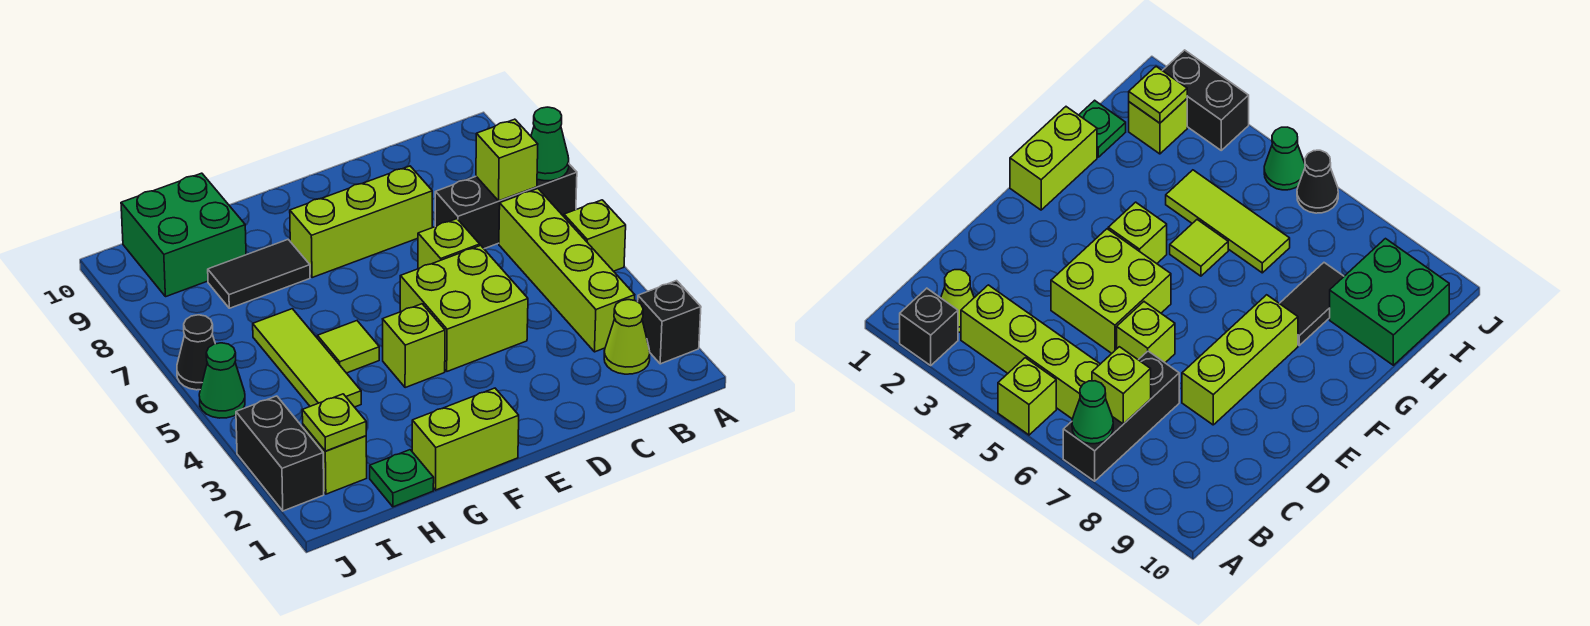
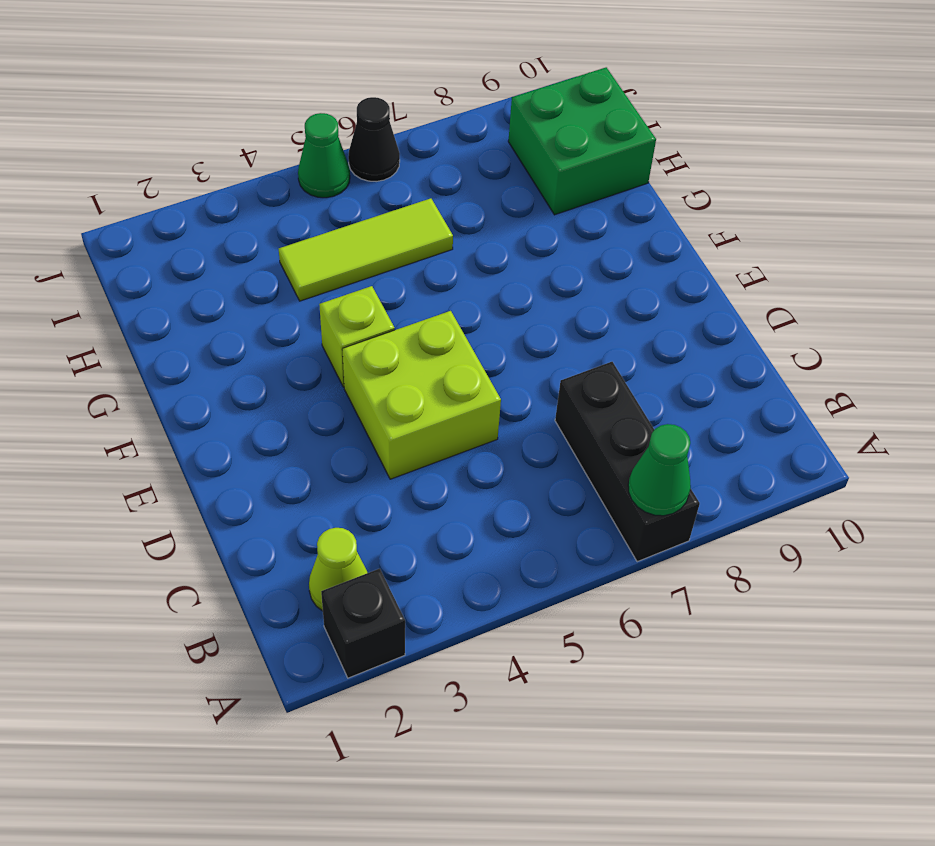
none -> lime 1x1 brick [564,200,626,271]
none -> lime 1x4 brick [499,189,635,352]
none -> lime 1x1 brick [418,219,480,269]

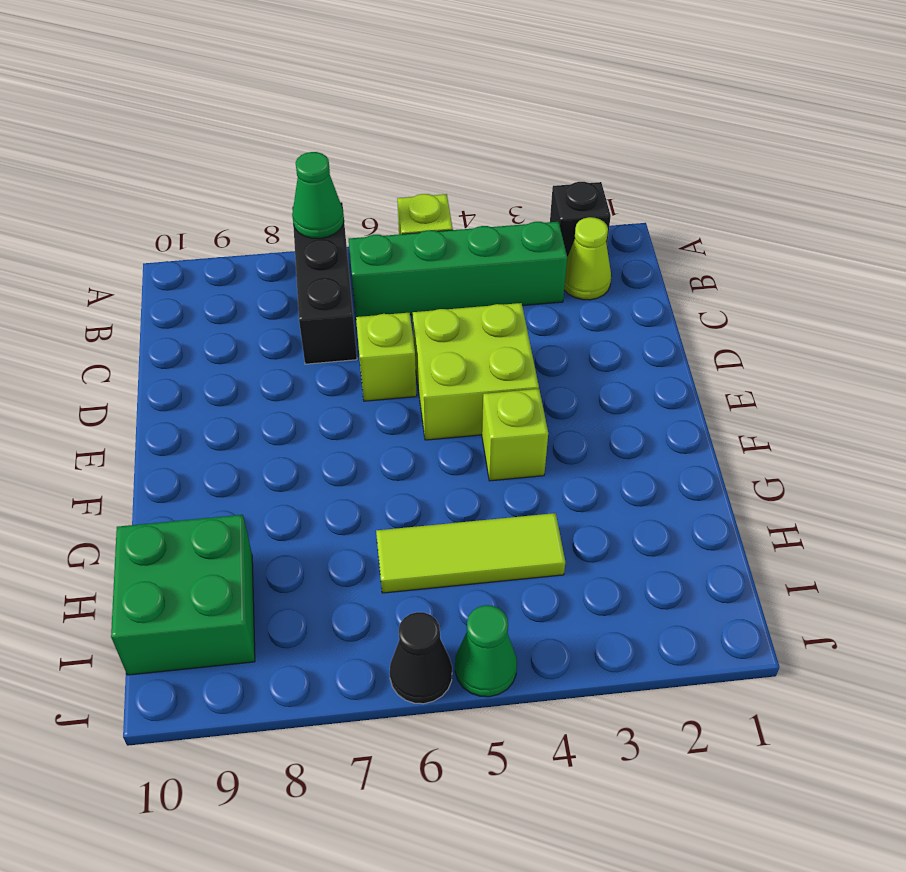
green 1x4 brick [349,222,567,317] -> lime 1x4 brick [499,189,635,352]
none -> lime 1x3 brick [290,166,432,278]
none -> lime 1x2 brick [412,388,519,490]
none -> lime 1x1 tile [317,321,379,373]

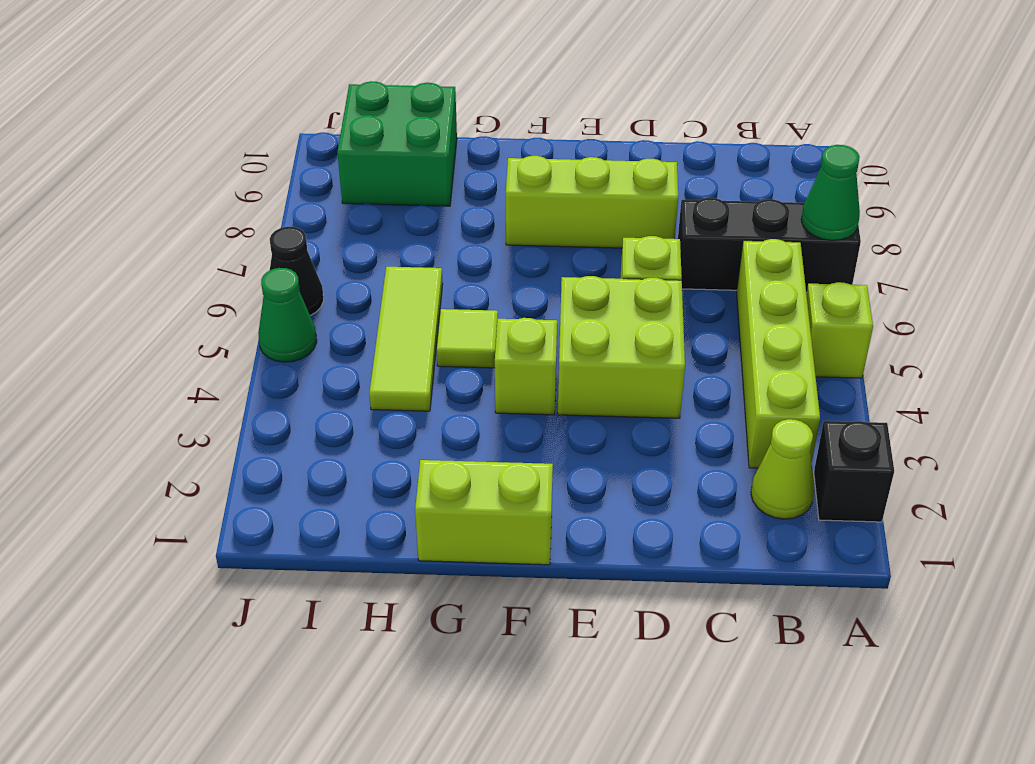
none -> black 1x2 tile [208,240,310,308]
none -> green 1x1 plate [370,450,434,507]
none -> lime 1x1 brick [303,425,367,494]

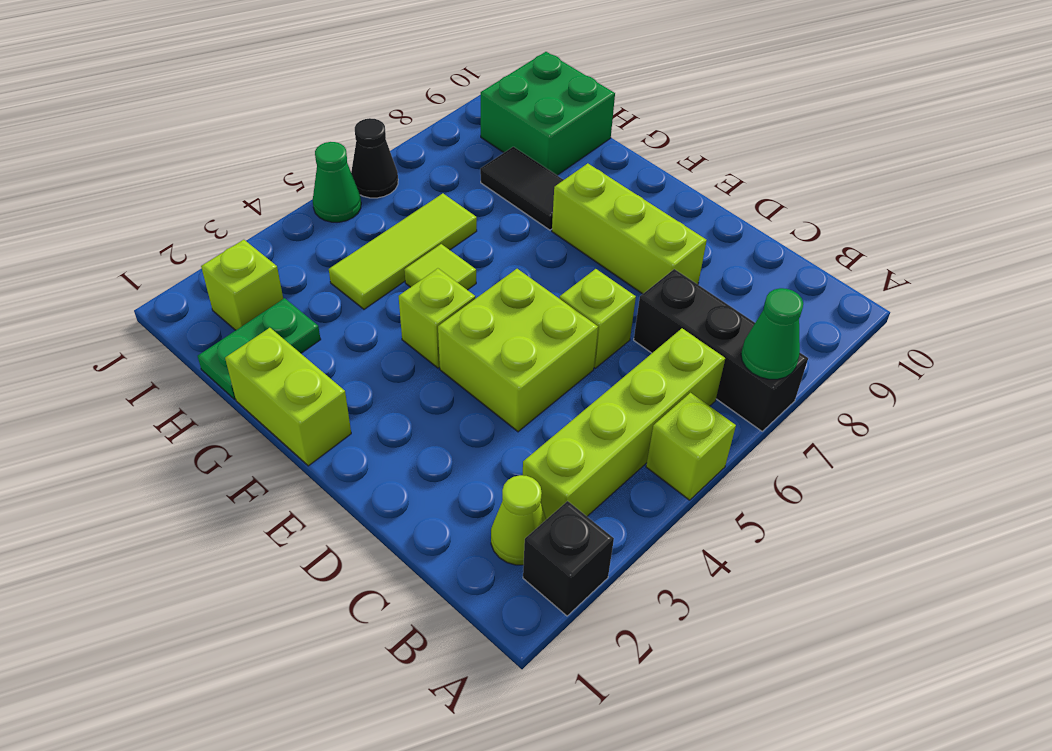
green 1x2 plate [198,298,321,399] -> green 1x1 plate [370,450,434,507]
none -> black 1x2 brick [236,396,324,511]
none -> lime 1x1 brick [476,119,538,201]
none -> lime 1x1 plate [302,394,366,451]

